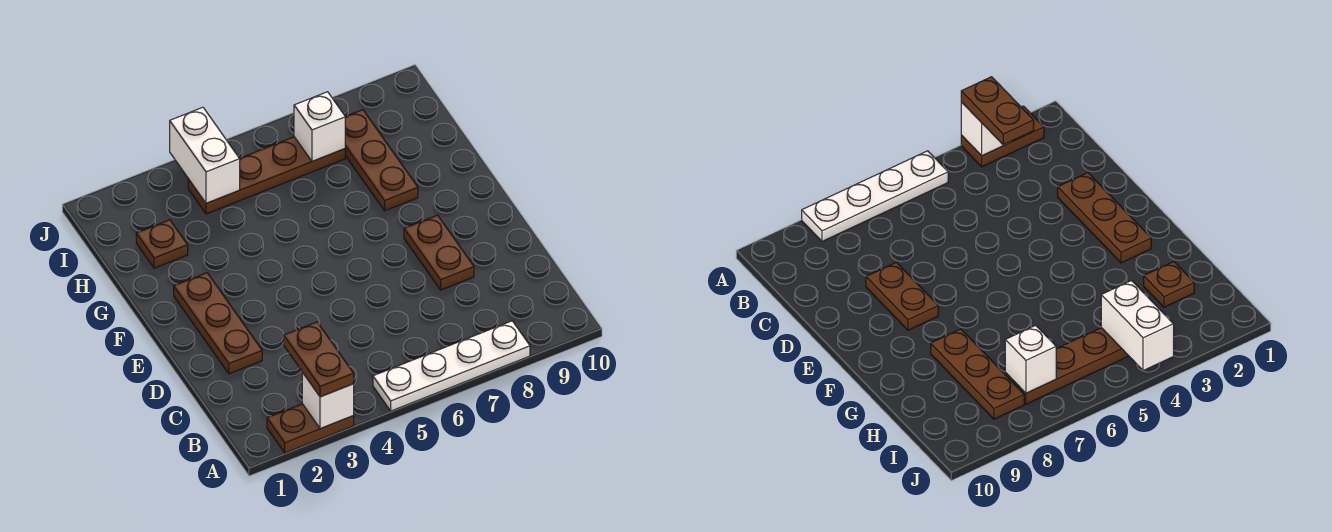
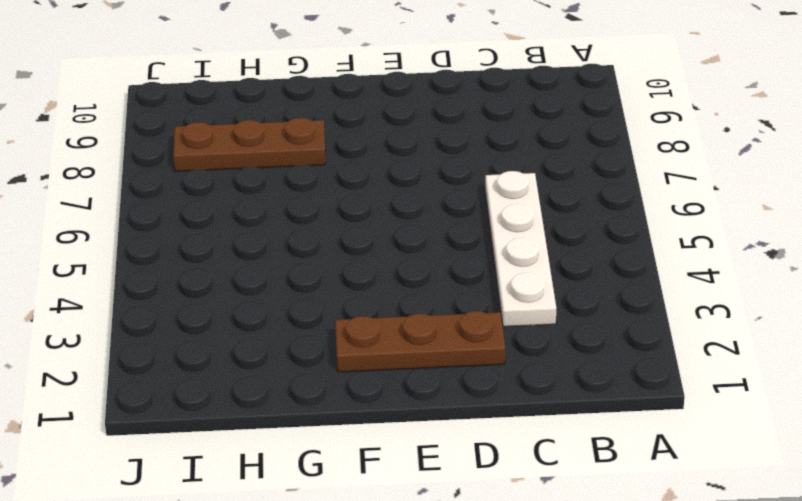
white 1x4 plate [485,171,556,327] -> white 1x4 plate moved to [373,321,530,411]
none -> brown 1x2 plate [267,404,354,453]
none -> brown 1x2 plate [404,215,474,290]

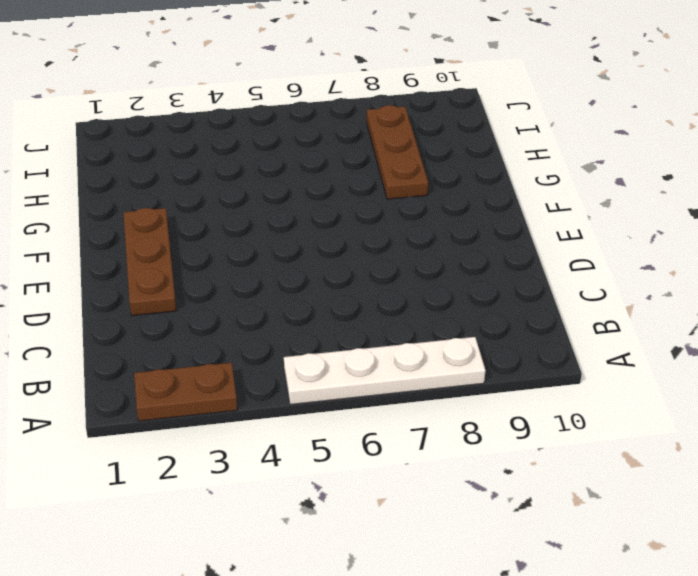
none -> brown 1x2 plate [404,215,474,290]
none -> brown 1x1 plate [136,220,188,268]

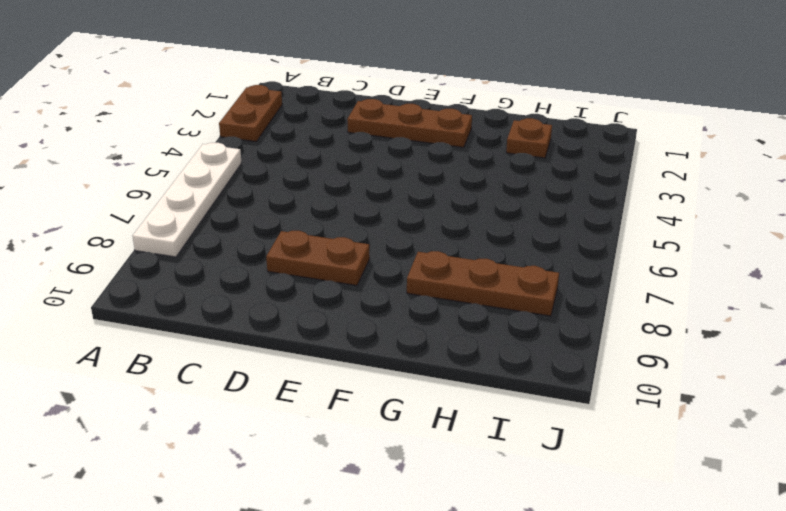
none -> brown 1x4 plate [188,137,345,214]
none -> white 1x1 brick [302,372,354,429]

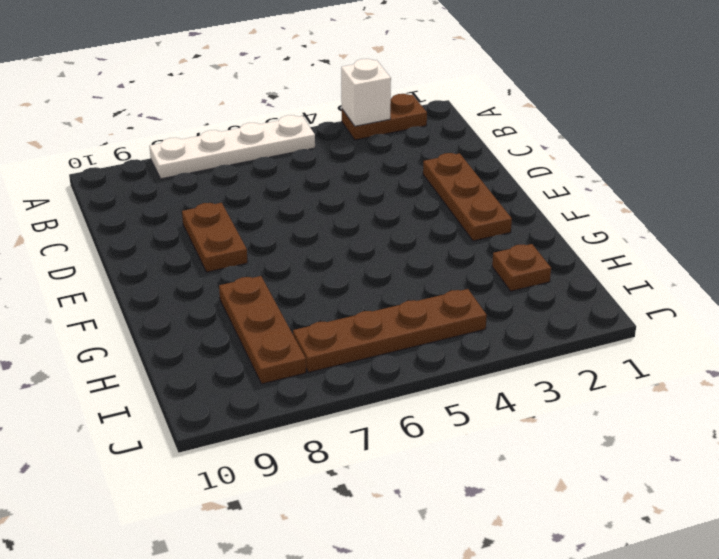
none -> white 1x2 brick [170,107,240,203]
none -> white 1x1 brick [294,92,345,161]

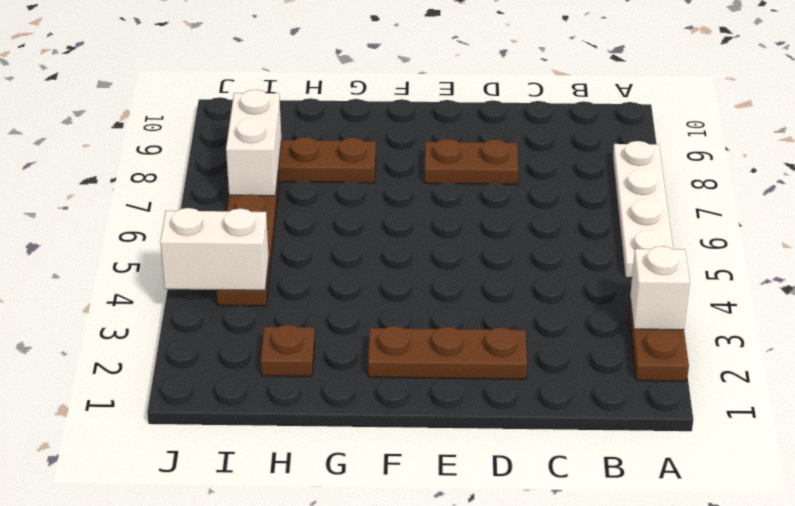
white 1x2 brick [226,90,281,196] -> white 1x1 brick [294,92,345,161]
none -> brown 1x2 plate [284,322,354,397]

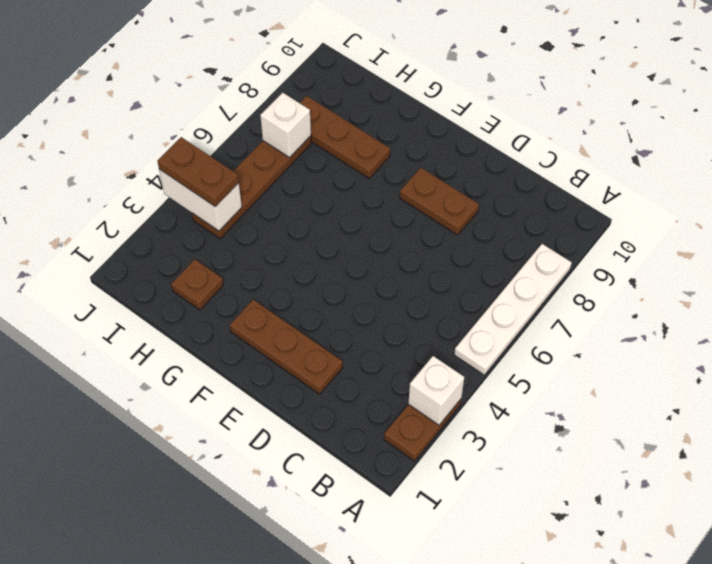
brown 1x2 plate [157,137,239,207] -> brown 1x2 plate moved to [284,322,354,397]

